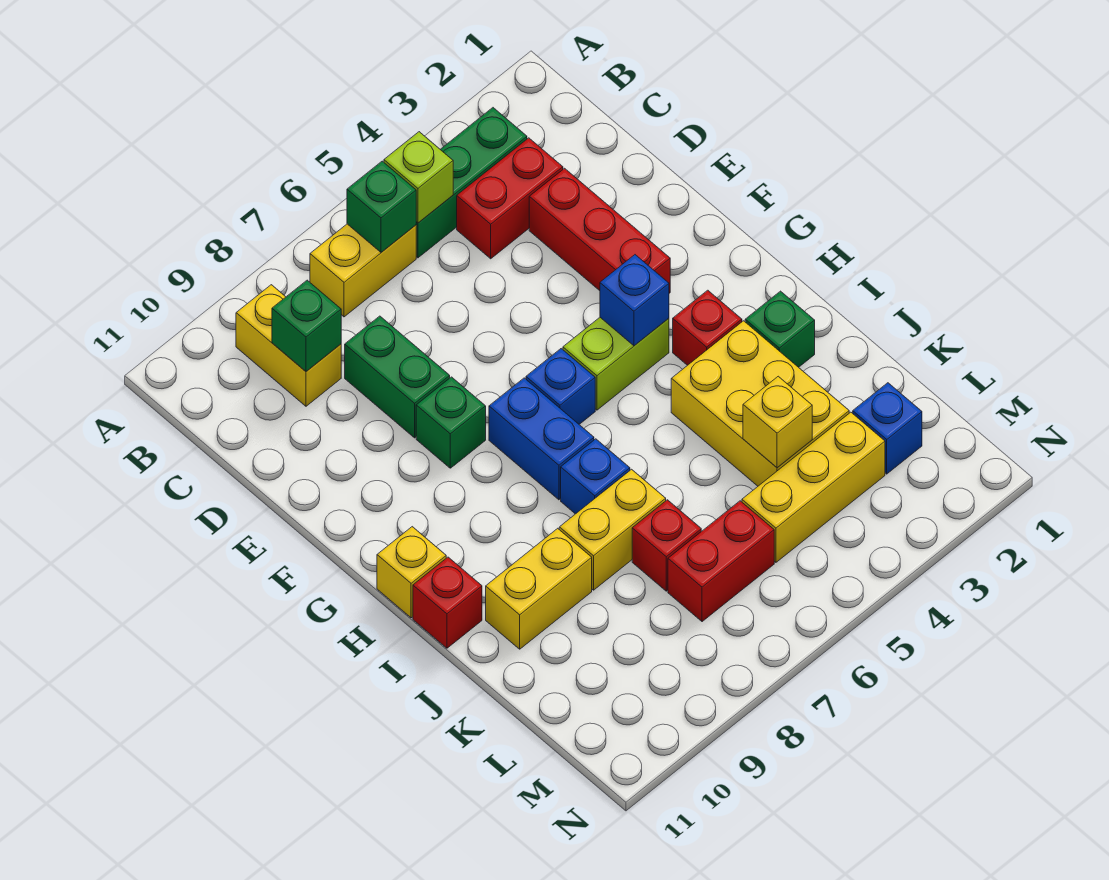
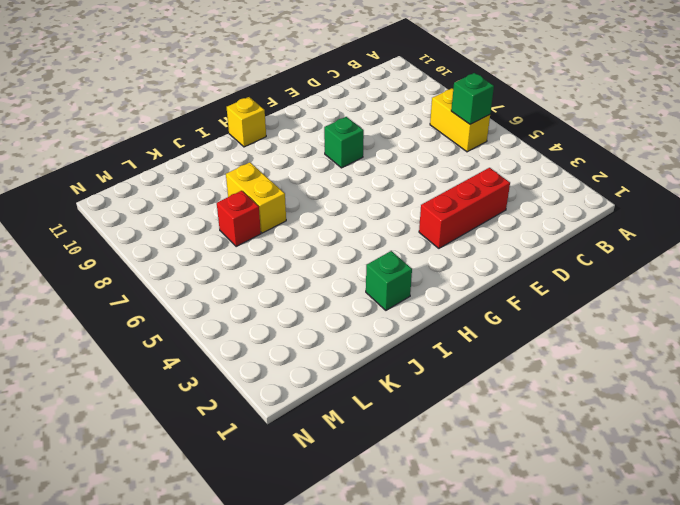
none -> green 1x3 brick [416,108,527,258]
none -> yellow 1x2 brick [236,285,341,406]
none -> red 1x2 brick [457,138,563,259]

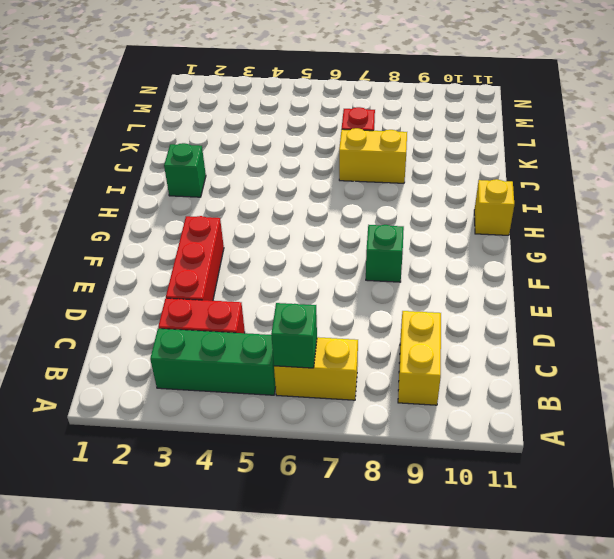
none -> green 1x2 brick [345,316,450,438]
none -> lime 1x2 brick [563,318,669,410]
none -> blue 1x1 brick [526,349,595,424]

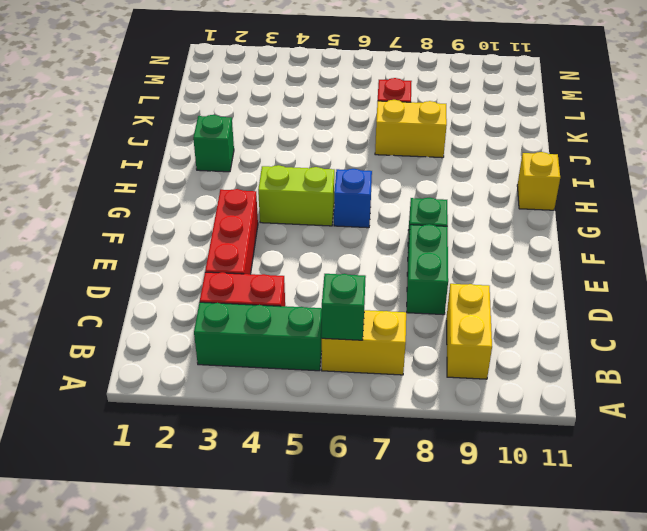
none -> blue 1x2 brick [489,378,594,500]
none -> red 1x1 brick [673,290,742,365]
none -> yellow 2x3 brick [671,321,849,486]

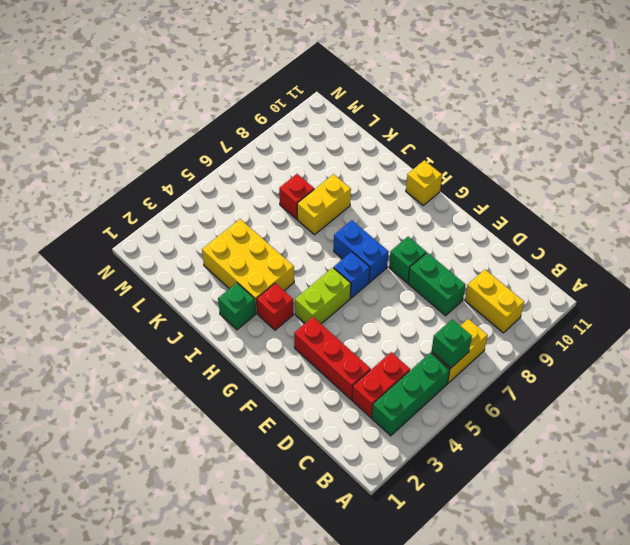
none -> blue 1x1 brick [561,439,630,514]
none -> red 1x1 brick [413,557,482,648]
none -> yellow 1x2 brick [486,528,592,649]

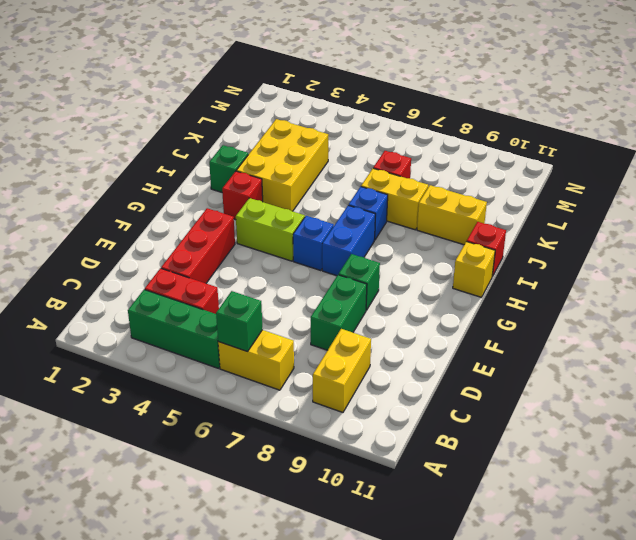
none -> blue 1x1 brick [853,383,922,474]
none -> yellow 1x3 brick [742,412,885,562]
none -> red 1x2 brick [668,501,774,622]

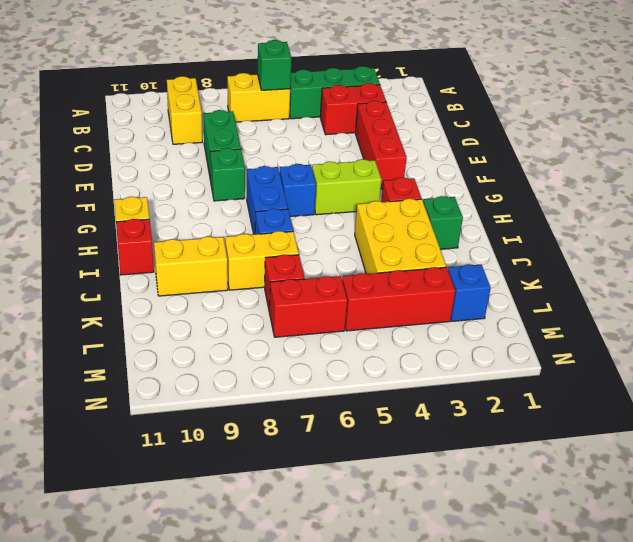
red 1x3 brick [342,267,455,331] -> yellow 1x3 brick [742,412,885,562]
none -> lime 1x1 brick [384,132,453,223]
none -> green 1x1 brick [272,280,341,371]
none -> blue 1x1 brick [600,255,669,346]

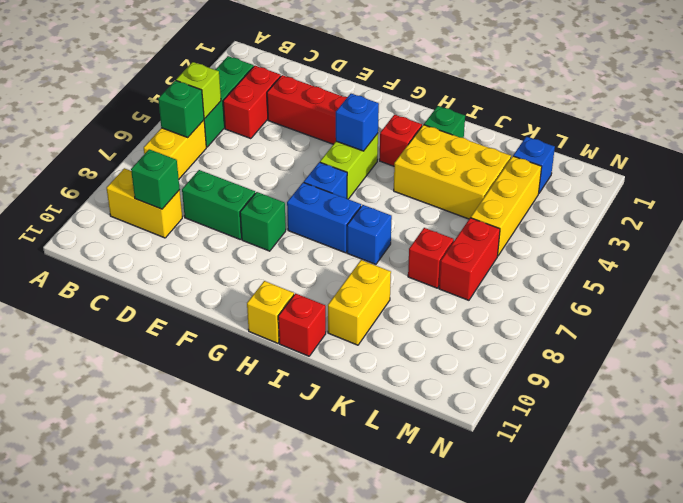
none -> yellow 1x2 brick [559,469,666,590]
none -> yellow 1x1 brick [743,376,812,468]

